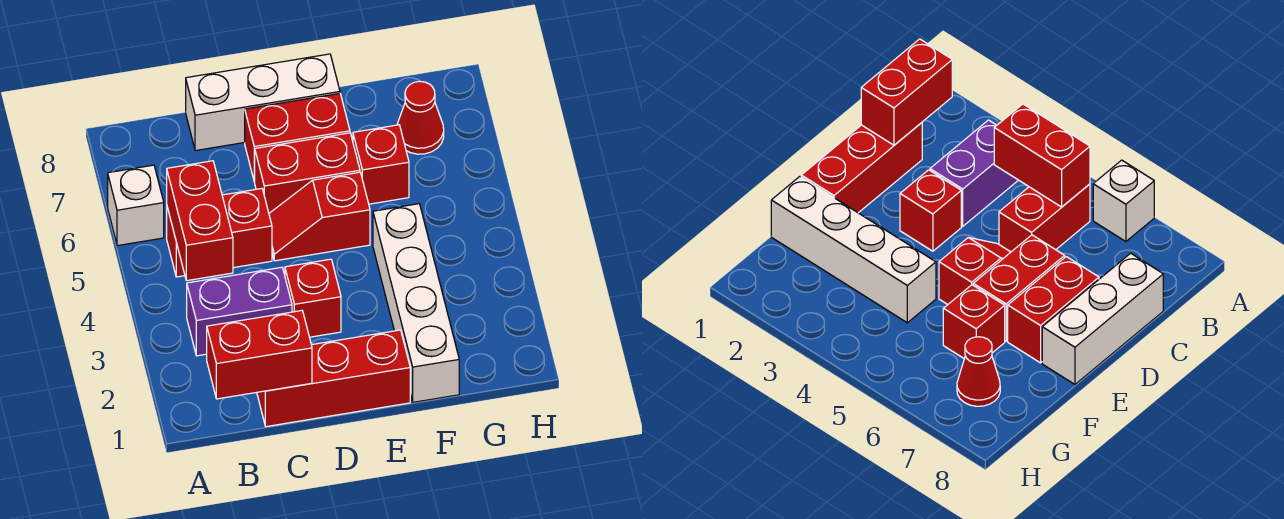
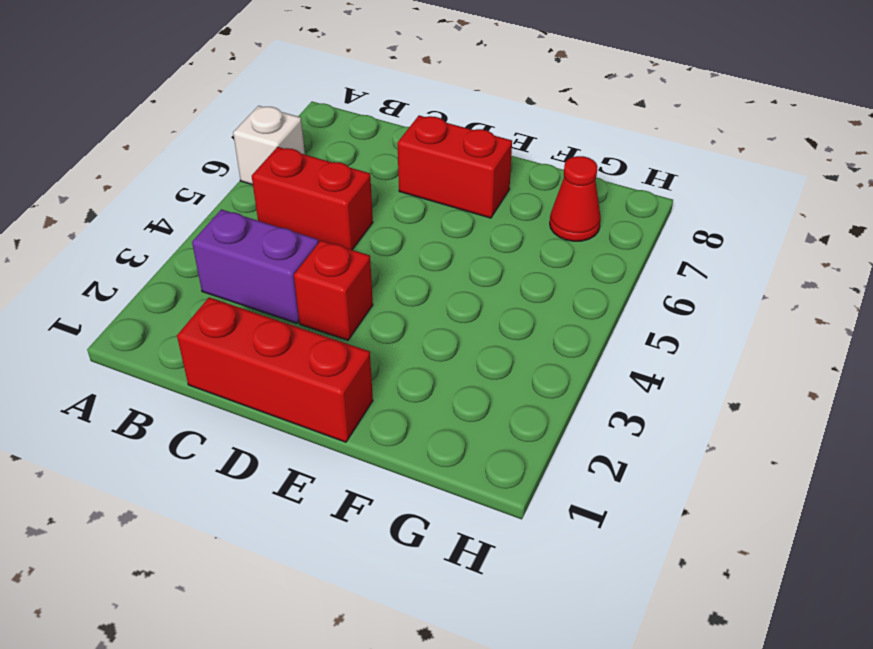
none -> white 1x3 brick [186,54,340,151]
none -> red 1x2 slope [269,172,370,261]
none -> red 1x2 brick [255,133,360,213]

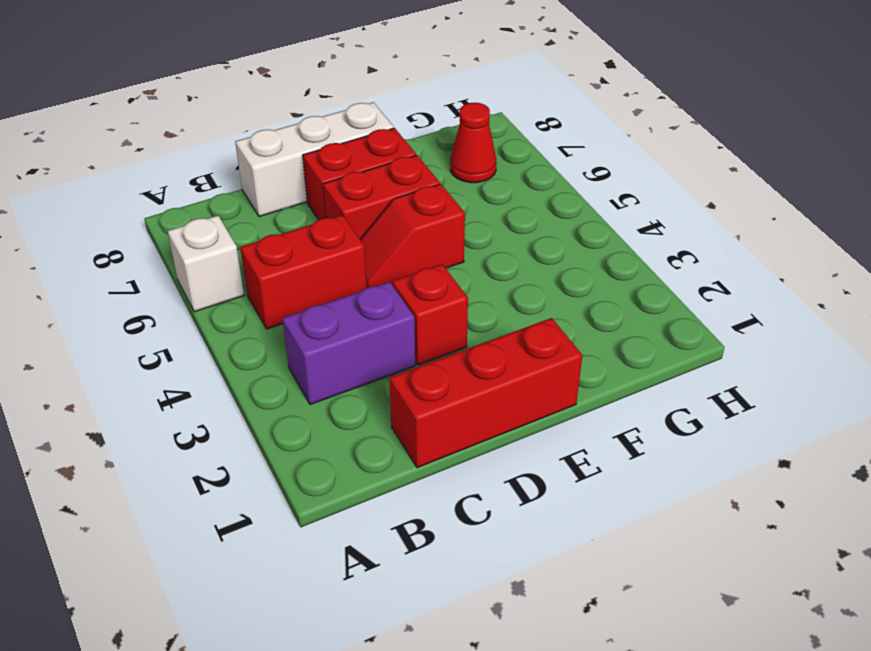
none -> white 1x4 brick [373,204,459,402]
none -> red 1x1 brick [353,125,409,204]
none -> red 1x2 brick [207,311,312,399]

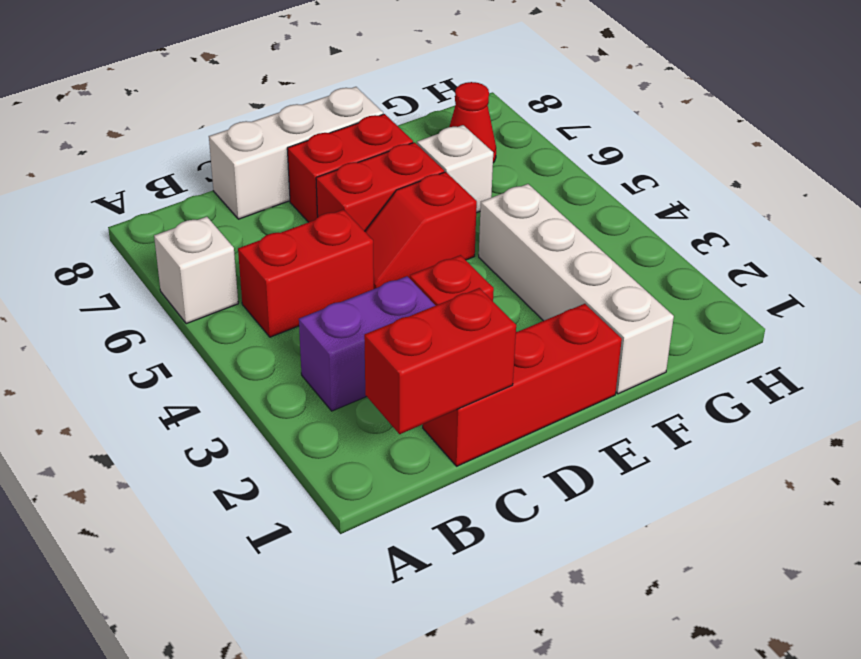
white 1x1 brick [417,125,493,213] -> red 1x1 brick [353,125,409,204]
none -> red 1x2 brick [167,161,233,281]

